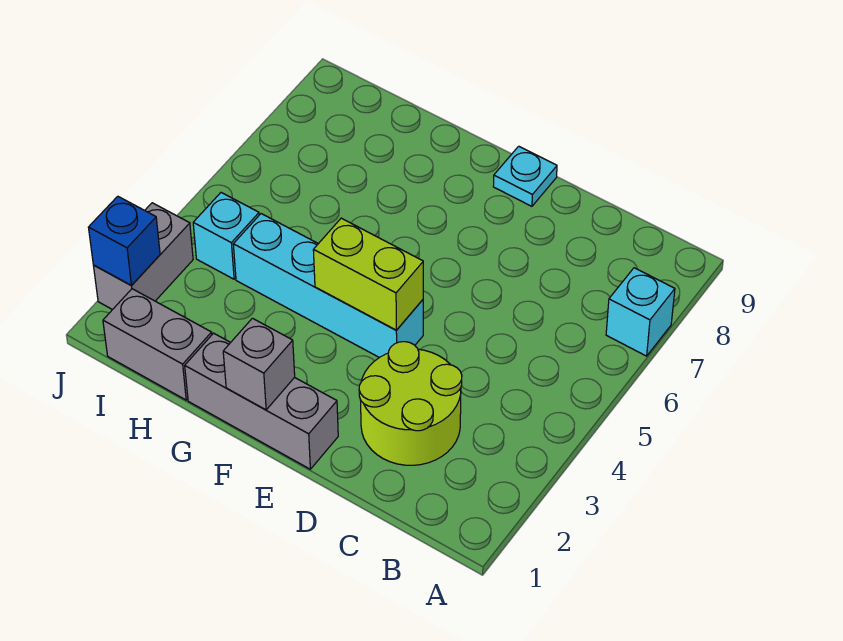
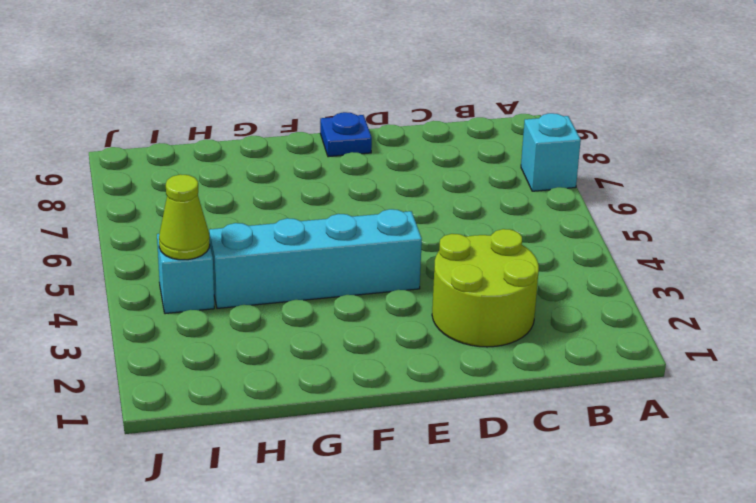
blue 1x1 plate [320,112,372,157] -> cyan 1x1 plate [493,146,557,206]
lime 1x1 cone [159,174,210,260] -> none
none -> grey 1x3 brick [185,333,338,469]
none -> grey 1x2 brick [103,289,212,400]

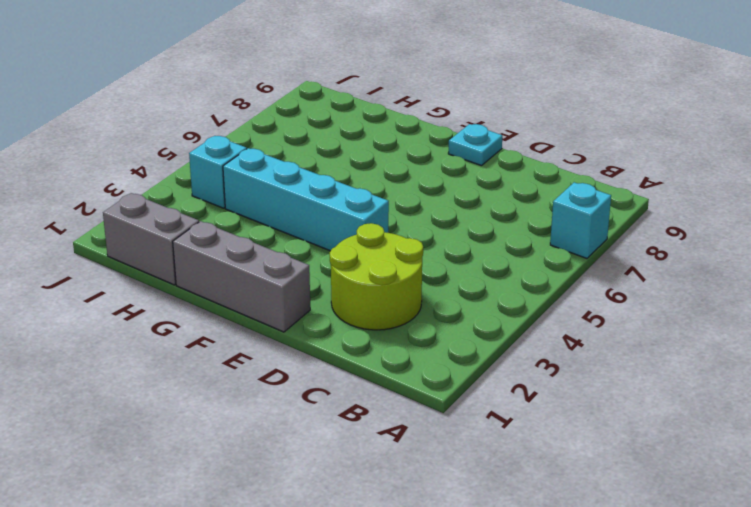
none -> grey 1x2 brick [93,203,193,310]
none -> lime 1x2 brick [313,218,423,330]

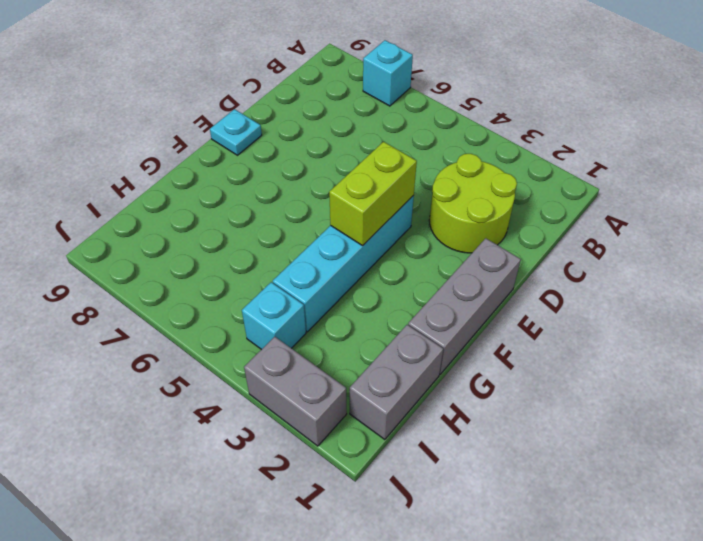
none -> grey 1x1 brick [223,318,295,410]
none -> blue 1x1 brick [88,196,160,286]

